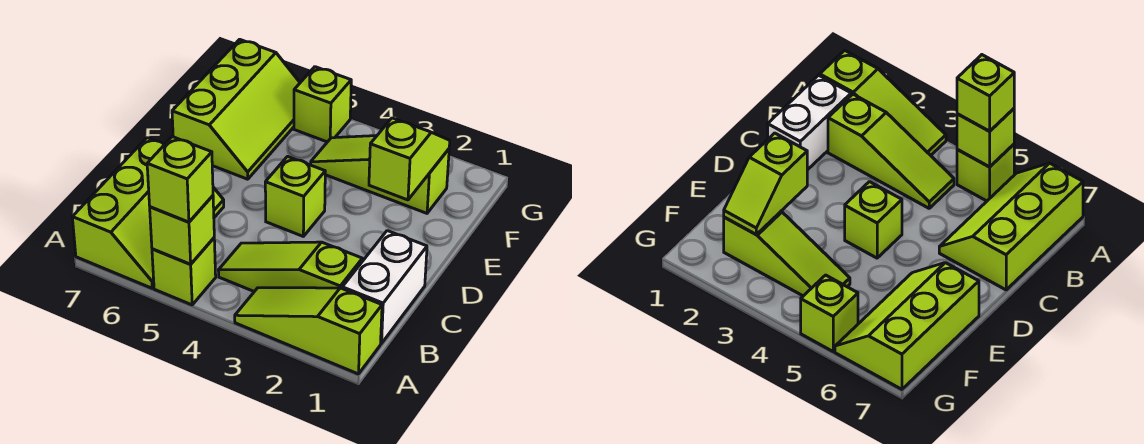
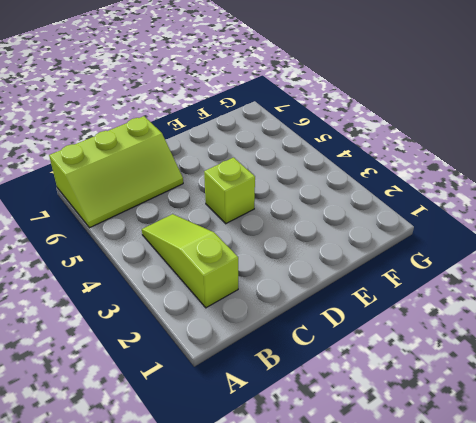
none -> lime 1x3 slope [235,288,382,374]
none -> lime 1x1 brick [152,238,216,305]
none -> white 1x2 brick [342,231,427,343]

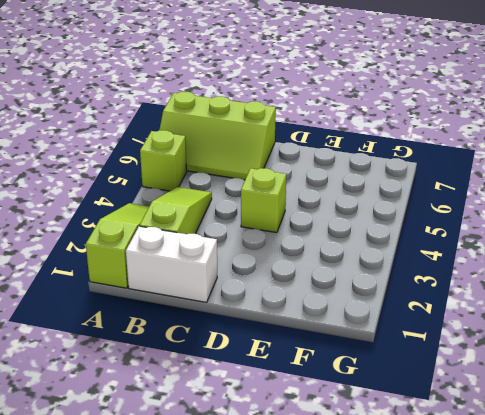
none -> lime 2x3 slope [172,39,300,179]
none -> lime 1x3 slope [311,136,449,213]
none -> lime 1x1 brick [294,67,351,142]

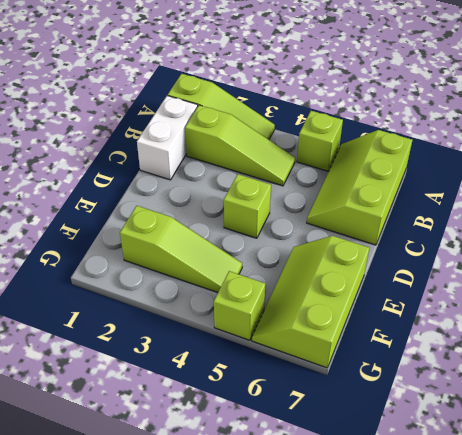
none -> lime 1x1 brick [150,196,214,264]
none -> lime 1x2 slope [369,118,450,200]
none -> lime 1x1 brick [147,137,213,222]

